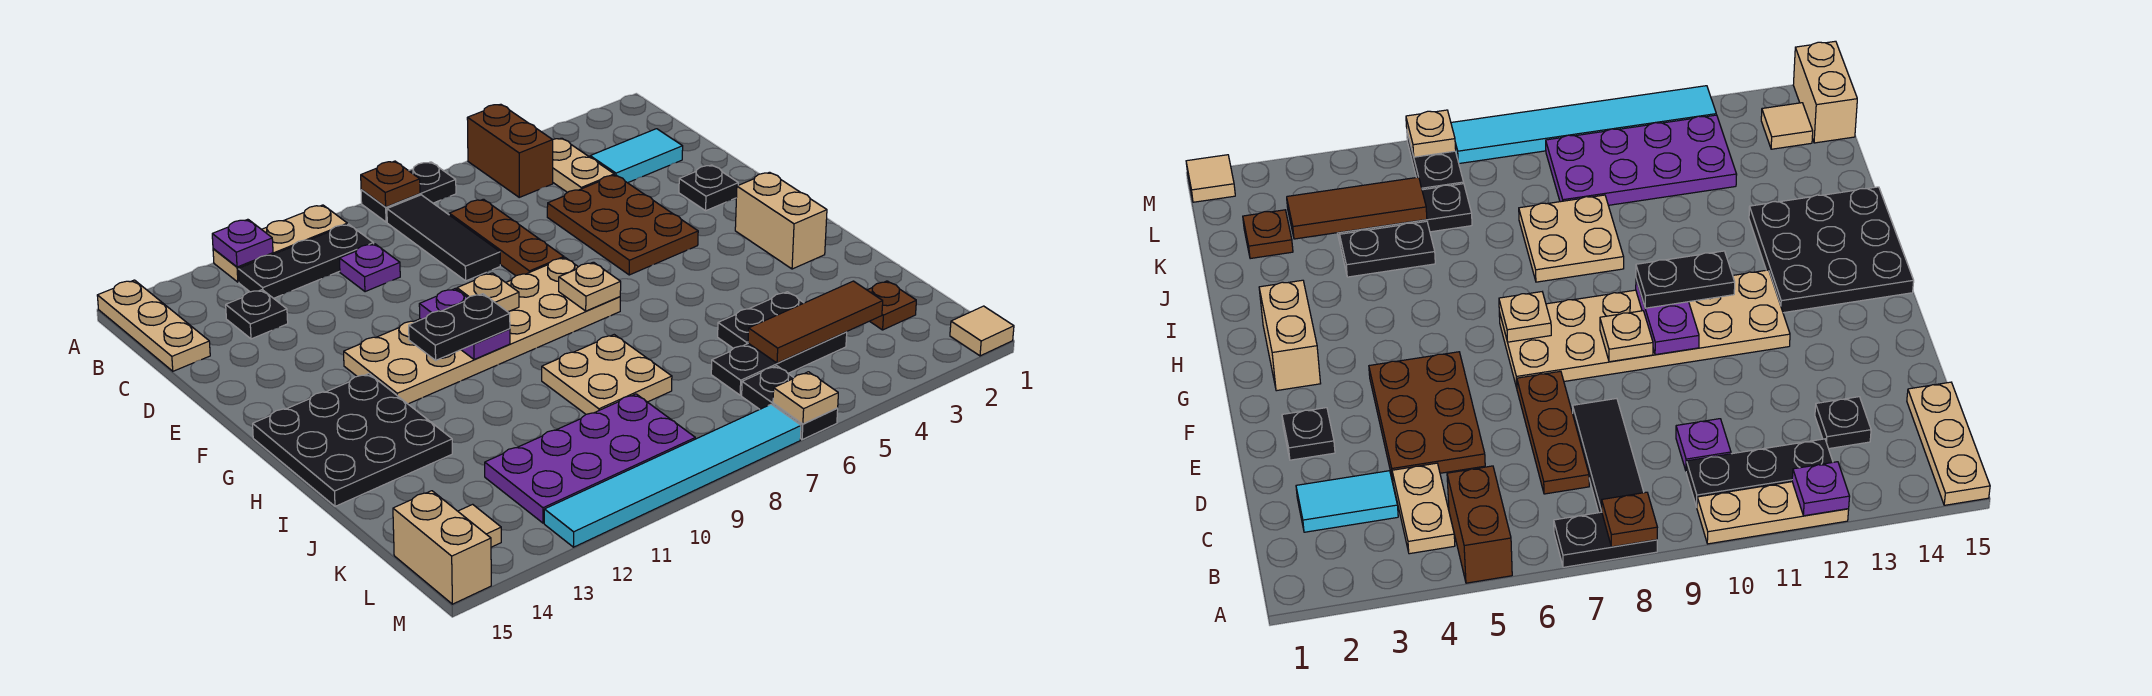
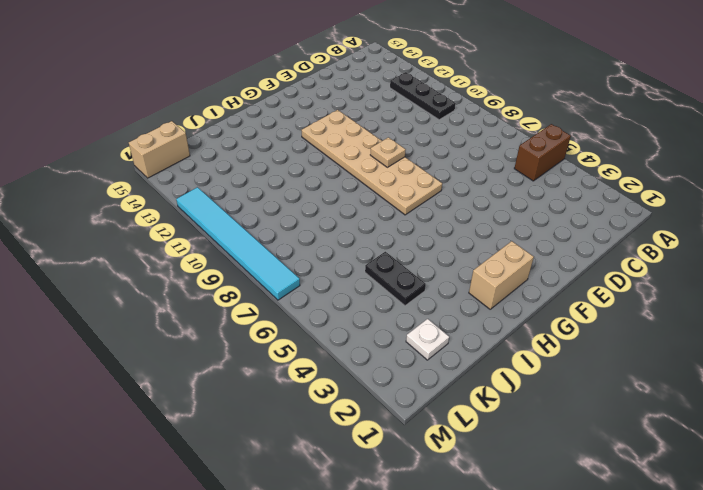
white 1x1 plate [406,319,449,360] -> brown 1x1 plate [868,281,916,330]
none -> black 1x2 plate [361,162,456,222]
none -> tan 1x3 plate [213,205,347,282]
none -> tan 1x3 plate [97,280,210,371]
none -> tan 1x2 plate [553,138,614,193]

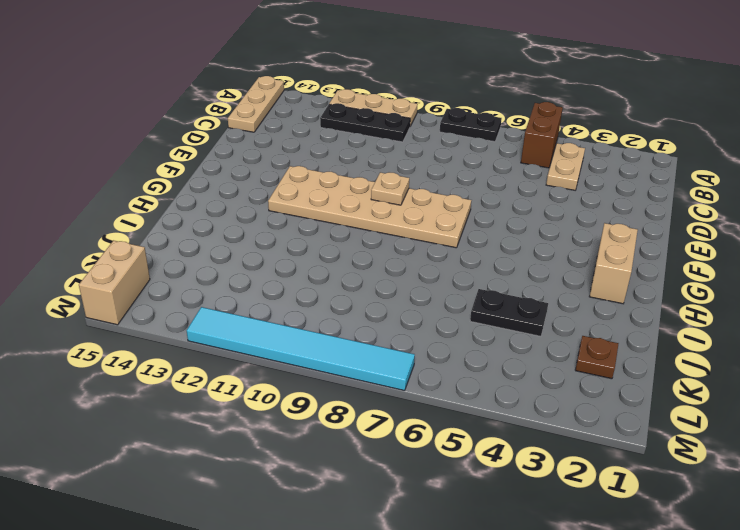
none -> black 1x3 tile [387,195,500,281]
none -> cyan 1x2 tile [590,129,683,183]
none -> brown 1x3 plate [449,199,564,276]
none -> purple 1x1 plate [339,244,400,292]

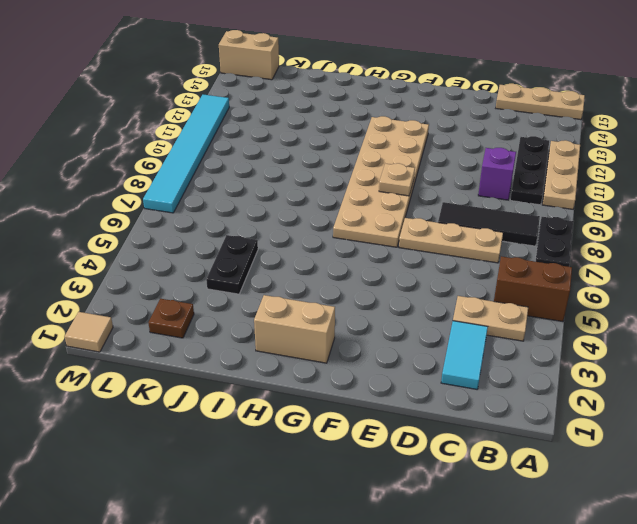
tan 1x3 plate [399,218,503,263] -> brown 1x3 plate [449,199,564,276]
purple 1x1 brick [478,148,516,200] -> purple 1x1 plate [339,244,400,292]
none -> black 1x1 plate [226,290,288,339]
none -> brown 2x3 plate [547,175,698,275]
none -> black 1x1 plate [679,165,738,211]
none -> black 3x3 plate [253,374,452,506]

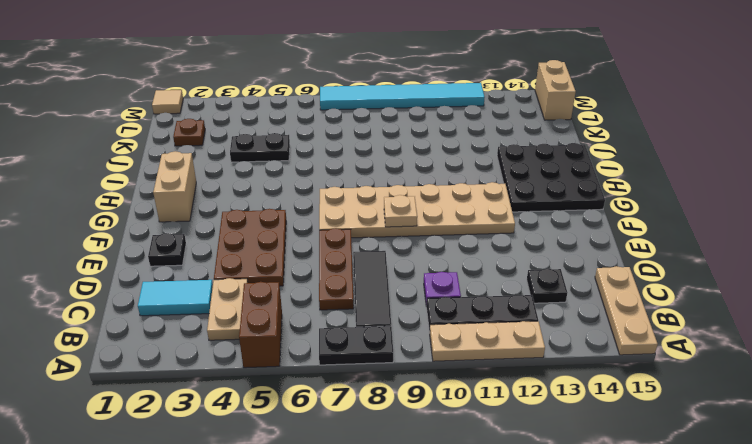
none -> tan 2x2 plate [542,335,672,414]
none -> black 1x3 plate [711,332,847,395]
none -> purple 2x4 plate [485,394,695,523]
none -> black 1x2 plate [742,366,838,440]

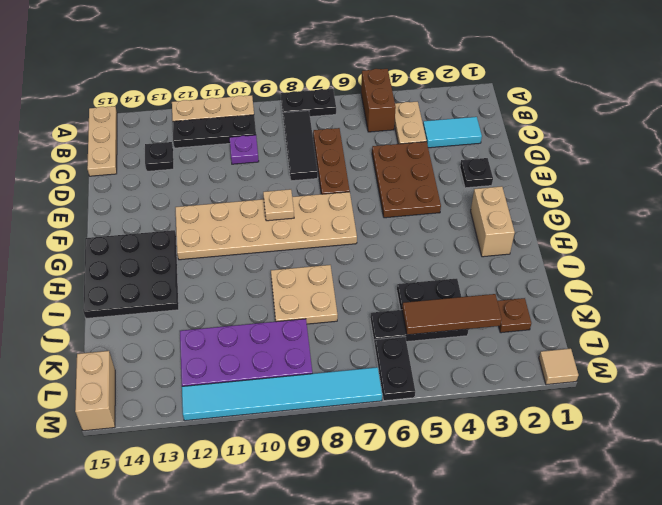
none -> tan 1x1 tile [458,504,501,547]
none -> brown 1x1 plate [361,161,420,207]
none -> purple 1x1 plate [212,219,273,267]
none -> purple 1x2 plate [419,289,510,359]

